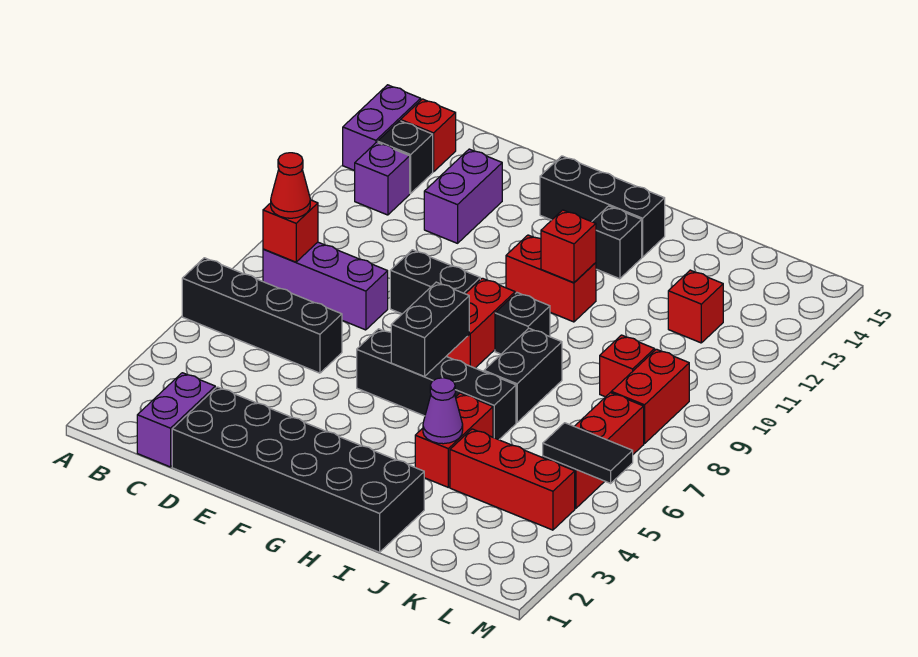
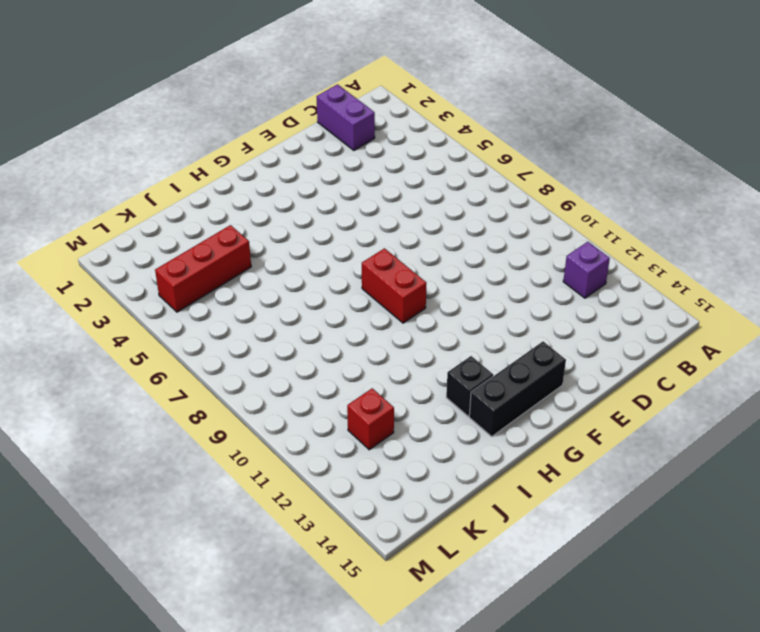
none -> black 1x4 brick [182,258,342,373]
none -> purple 1x2 brick [343,85,421,171]
none -> purple 1x3 brick [263,242,388,330]

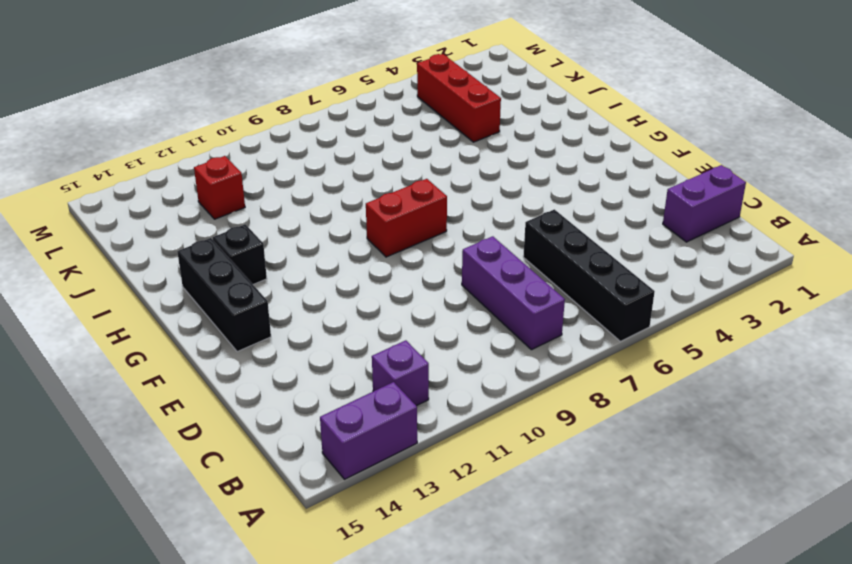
none -> black 1x1 brick [378,121,433,193]
none -> red 1x1 brick [401,99,456,172]
none -> black 2x6 brick [172,387,424,552]

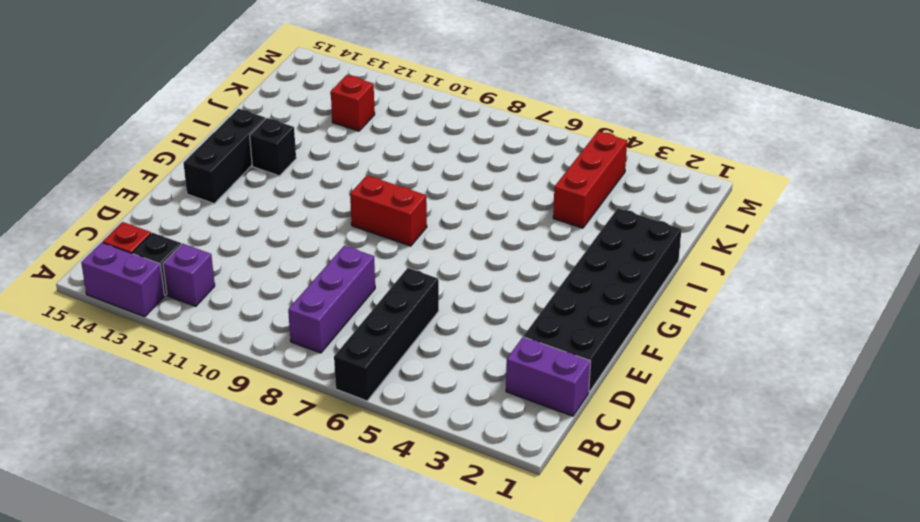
none -> purple 1x2 brick [424,149,502,243]
none -> black 1x2 brick [390,250,480,314]
none -> black 1x4 brick [357,329,516,440]

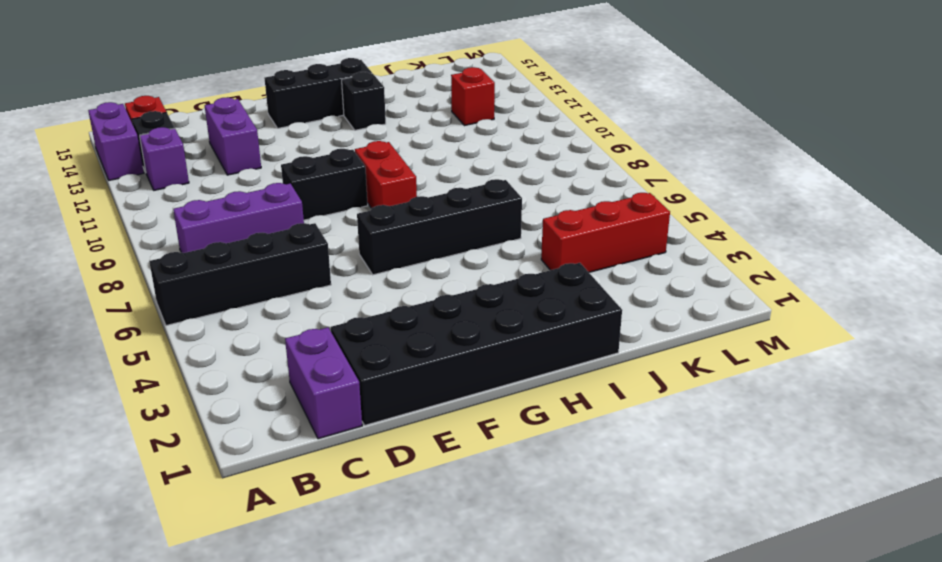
none -> red 1x2 brick [506,235,596,322]
none -> black 1x1 brick [495,293,550,354]
none -> red 1x2 brick [415,393,493,487]

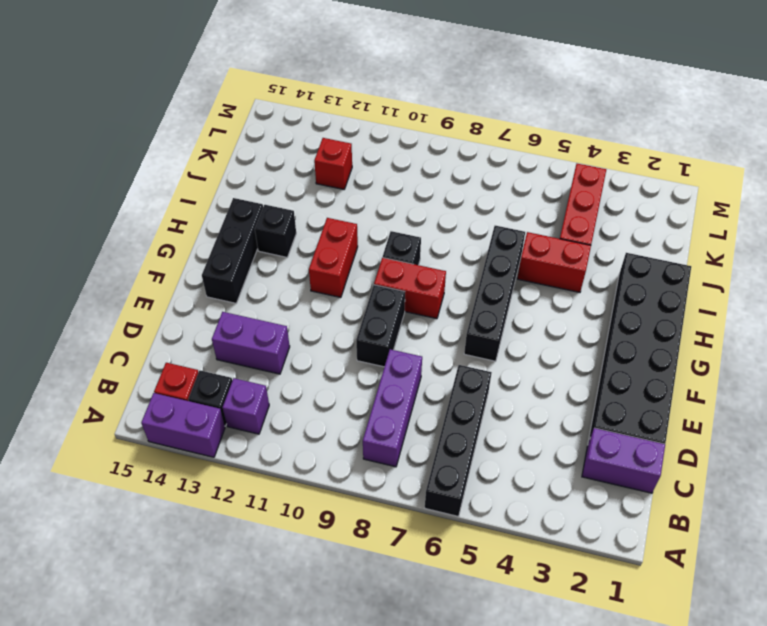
none -> black 1x2 brick [484,328,562,422]
none -> red 1x1 brick [600,335,655,397]
none -> red 1x3 brick [543,393,644,508]

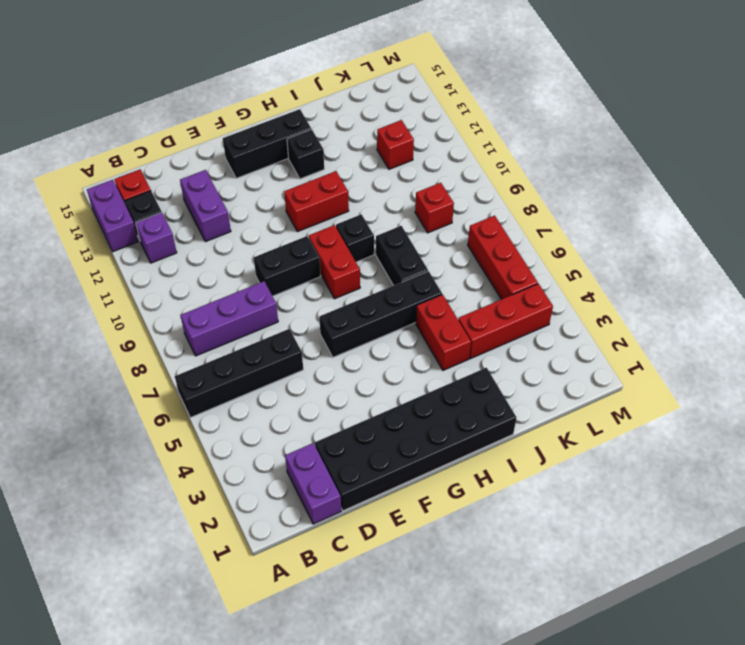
none -> red 1x2 brick [611,349,689,444]
none -> red 1x1 brick [263,200,318,262]
none -> black 1x2 brick [391,282,469,377]

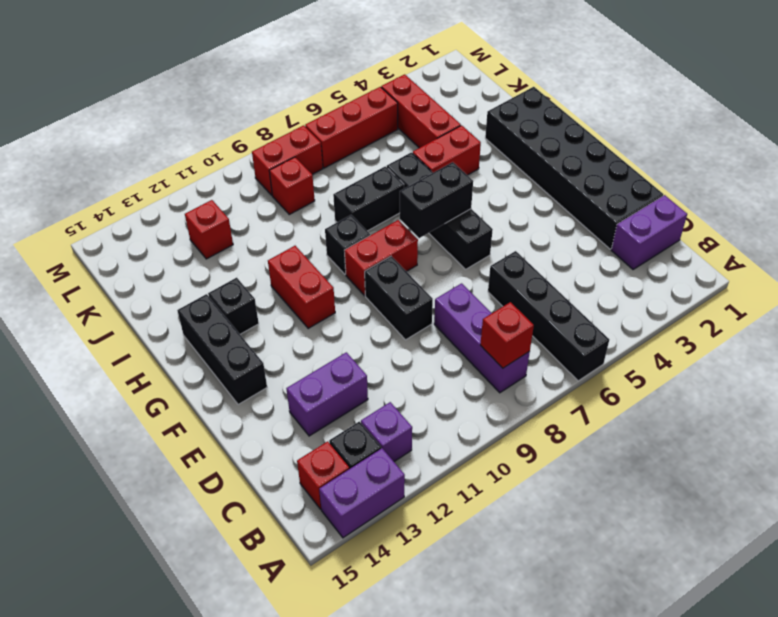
none -> red 1x1 brick [541,210,596,283]
none -> purple 1x1 cone [423,378,463,444]
none -> black 1x2 tile [543,423,633,483]

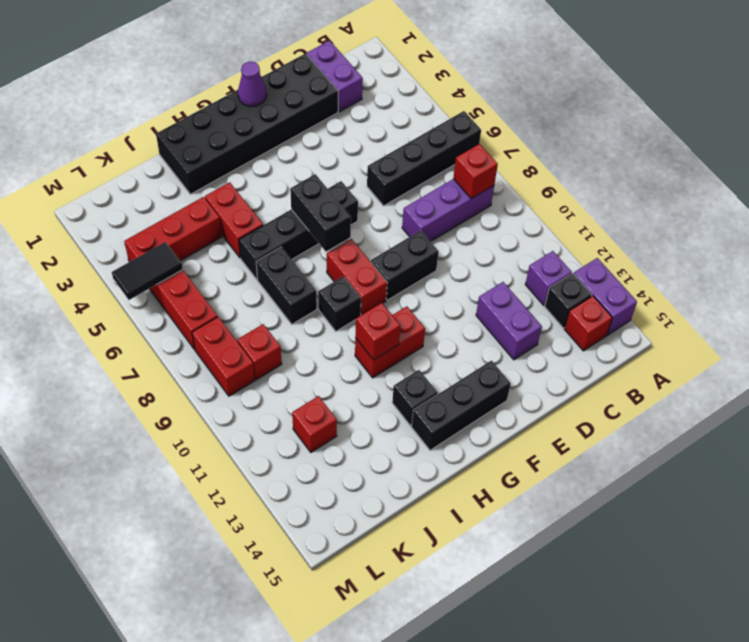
purple 1x1 cone [238,62,267,107] -> purple 1x1 cone moved to [423,378,463,444]
none -> red 1x1 cone [271,153,310,218]

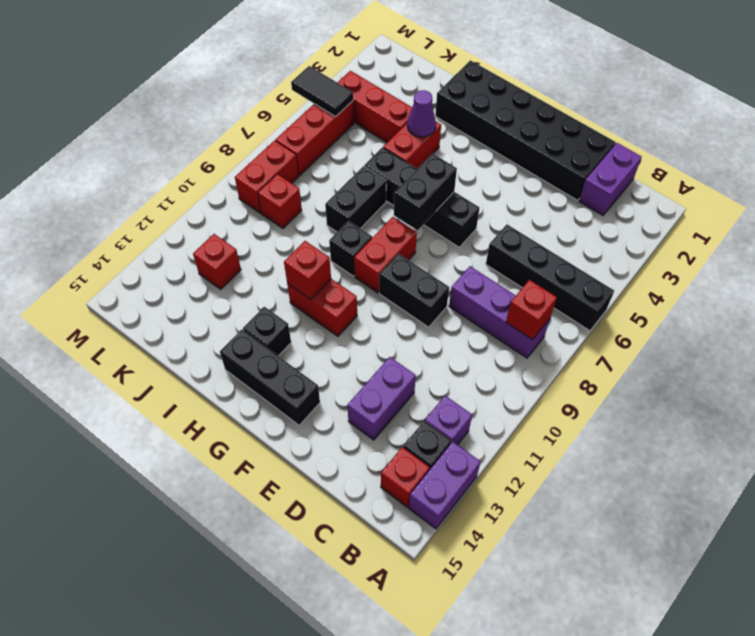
none -> red 1x1 cone [271,153,310,218]

